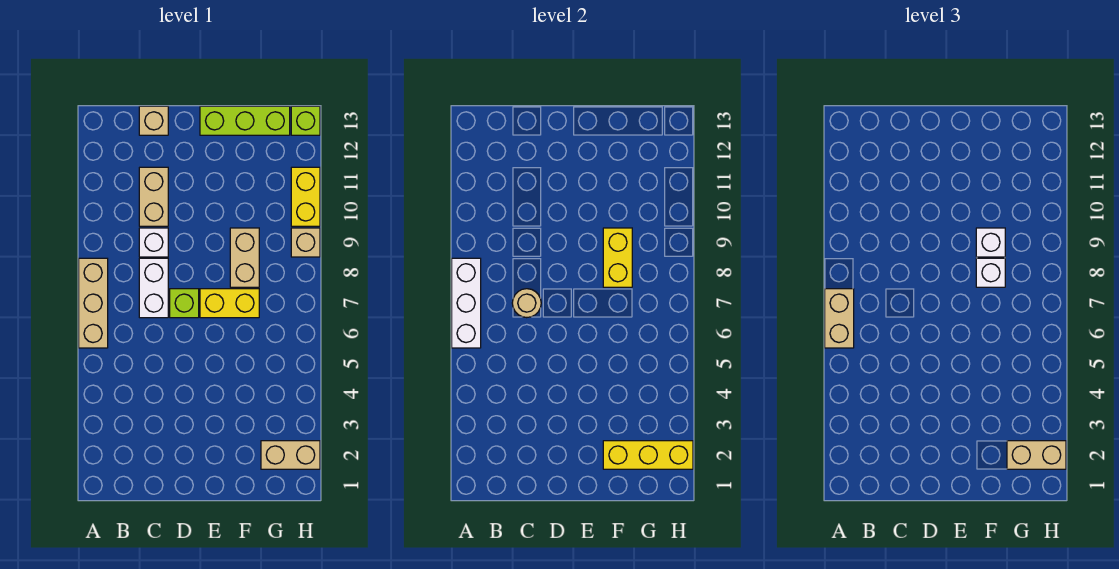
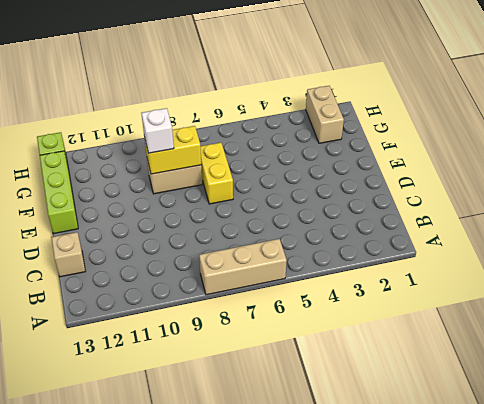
none -> white 1x2 brick [139,258,168,318]
none -> white 1x1 brick [139,228,168,257]
none -> tan 1x2 brick [139,167,168,226]

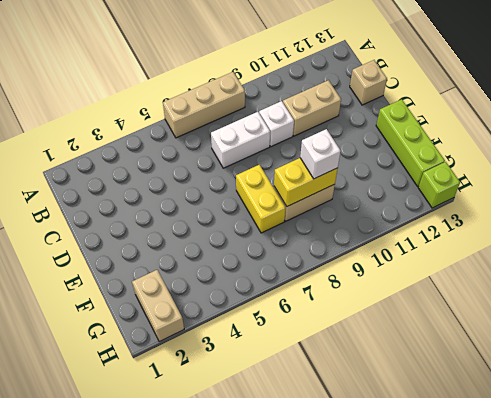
none -> lime 1x1 brick [170,289,199,318]
none -> tan 1x1 brick [291,228,320,257]
none -> yellow 1x2 brick [291,167,320,226]

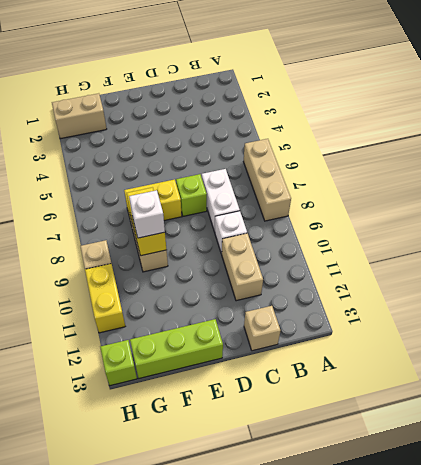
none -> white 1x3 brick [452,258,481,348]
none -> tan 1x1 round brick [512,289,541,318]
none -> yellow 1x3 brick [603,441,693,469]

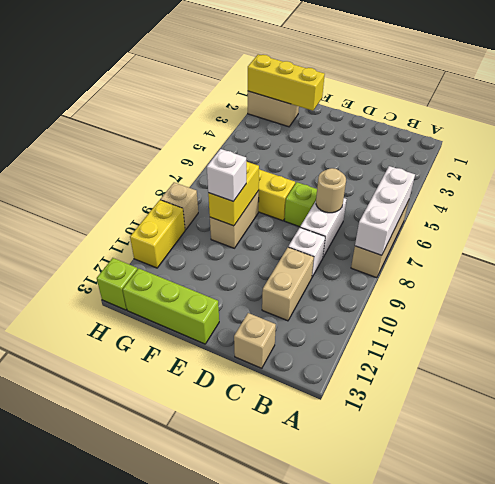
none -> tan 1x2 brick [825,289,854,348]
none -> white 1x1 brick [976,258,1005,287]
none -> tan 1x2 brick [1007,441,1066,469]

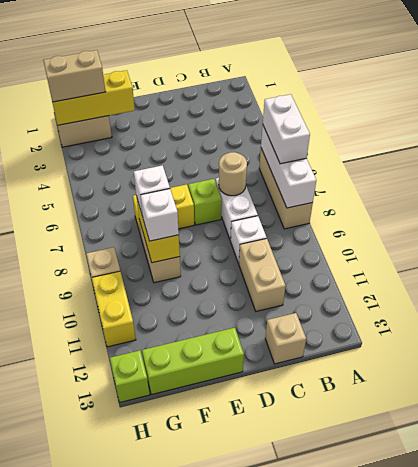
white 1x2 brick [263,94,310,164] -> tan 1x2 brick [825,289,854,348]

